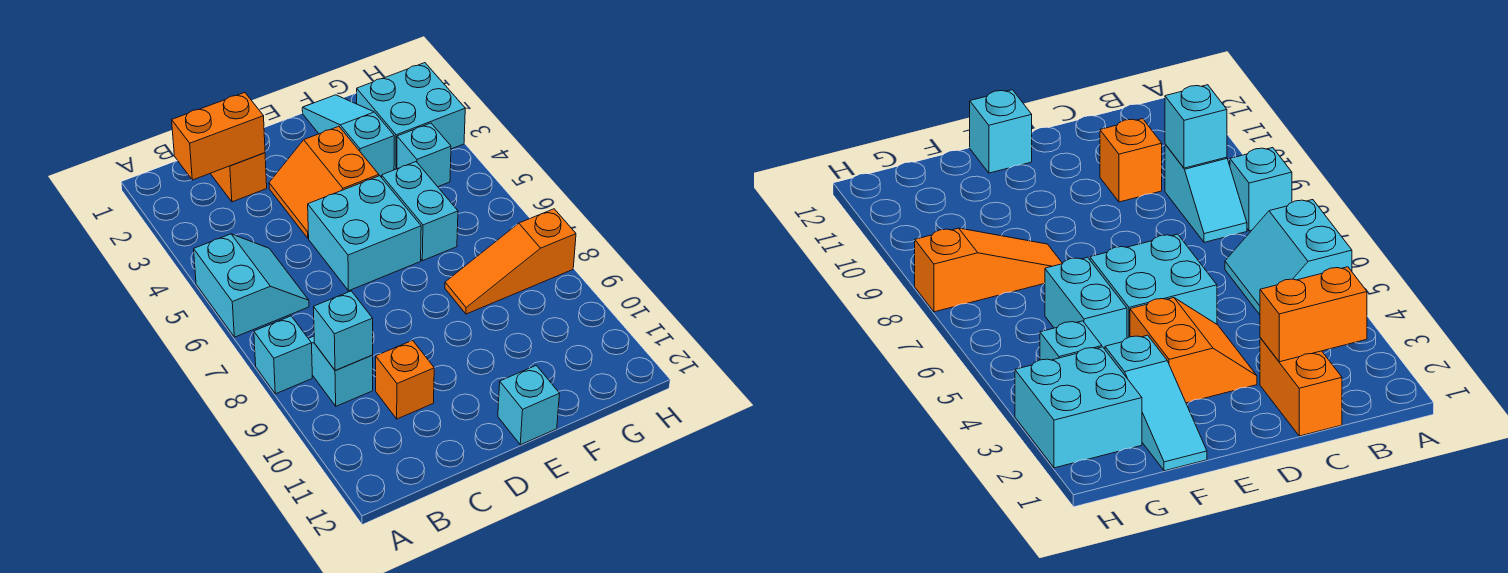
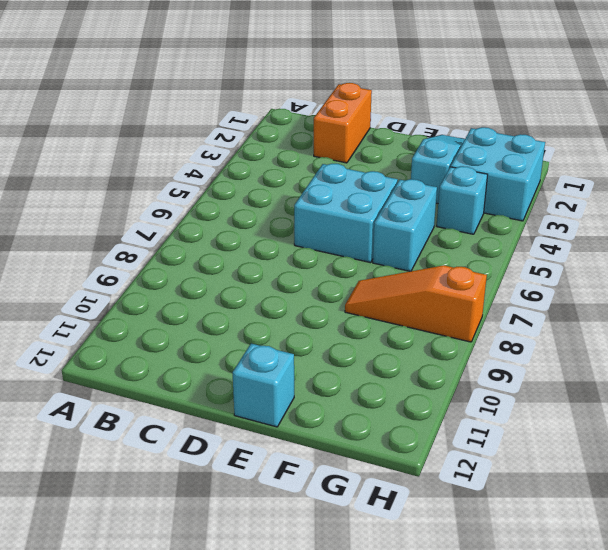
none -> cyan 2x2 slope [194,234,309,337]
none -> cyan 1x1 brick [254,316,312,394]
none -> cyan 1x2 slope [308,336,373,406]

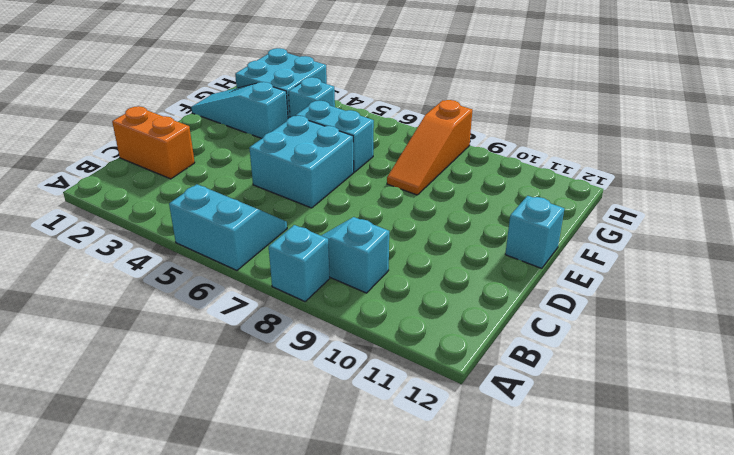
none -> orange 1x1 brick [376,340,434,419]
none -> orange 2x2 slope [269,126,379,238]
none -> orange 1x2 brick [172,93,265,180]

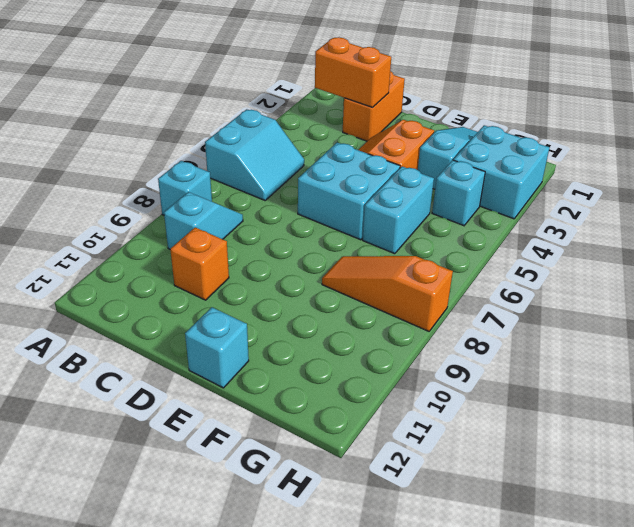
none -> cyan 1x1 brick [313,291,373,371]

